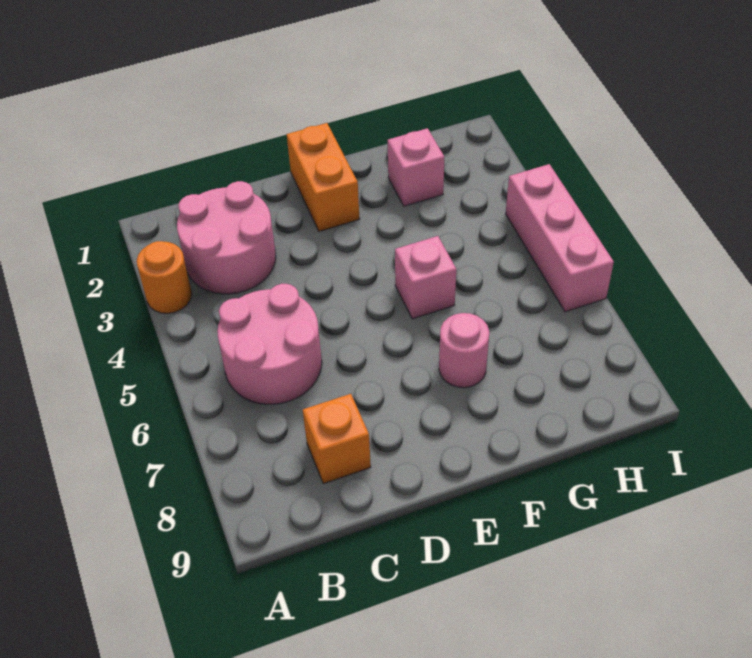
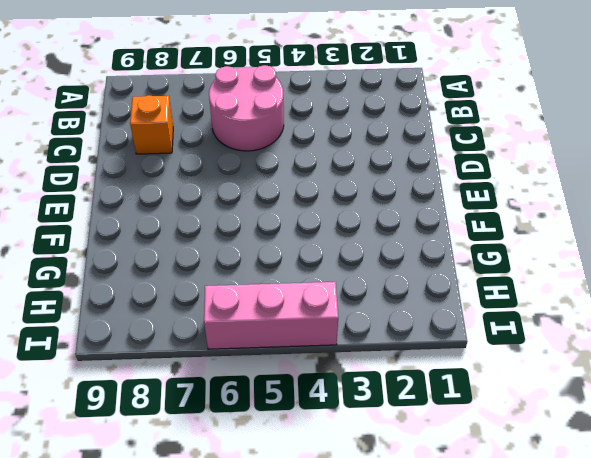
none -> orange 1x1 round brick [137,241,192,313]
none -> pink 2x2 round brick [177,181,276,294]

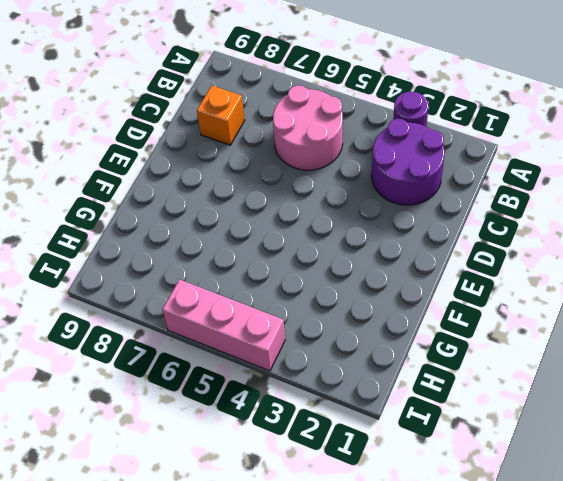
purple 1x1 round brick [393,92,429,126] -> orange 1x1 round brick [137,241,192,313]
purple 2x2 round brick [372,119,445,205] -> pink 2x2 round brick [177,181,276,294]
none -> orange 1x2 brick [287,123,360,231]
none -> pink 1x1 brick [395,236,456,319]

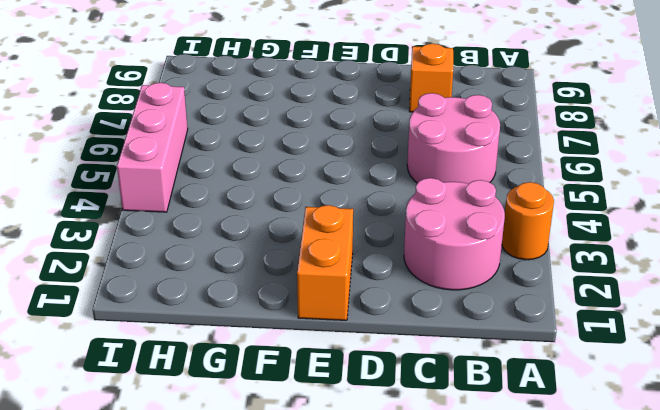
none -> pink 1x1 brick [395,236,456,319]
none -> pink 1x1 round brick [439,313,489,388]

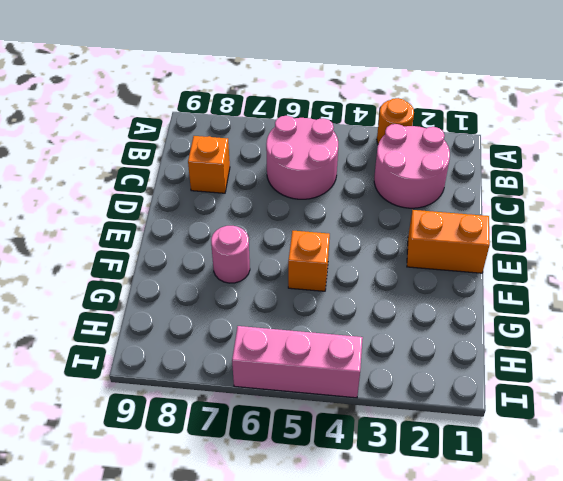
orange 1x1 brick [288,231,330,291] -> pink 1x1 brick [395,236,456,319]
none -> pink 1x1 brick [388,128,444,206]

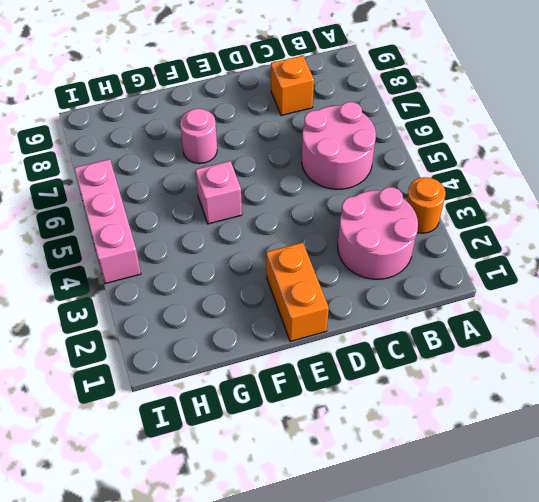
none -> pink 1x1 brick [388,128,444,206]

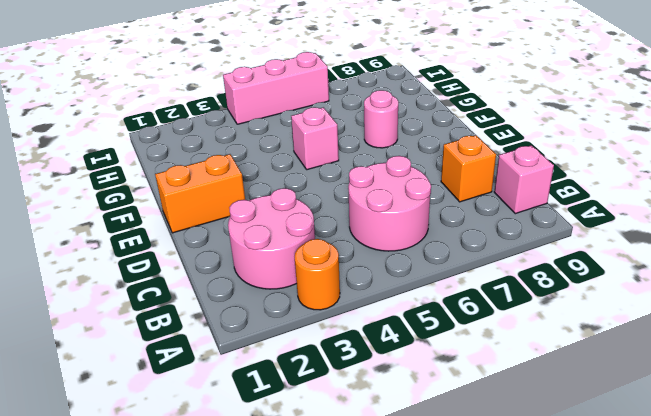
pink 1x1 brick [494,145,554,214] -> pink 1x1 brick moved to [388,128,444,206]

